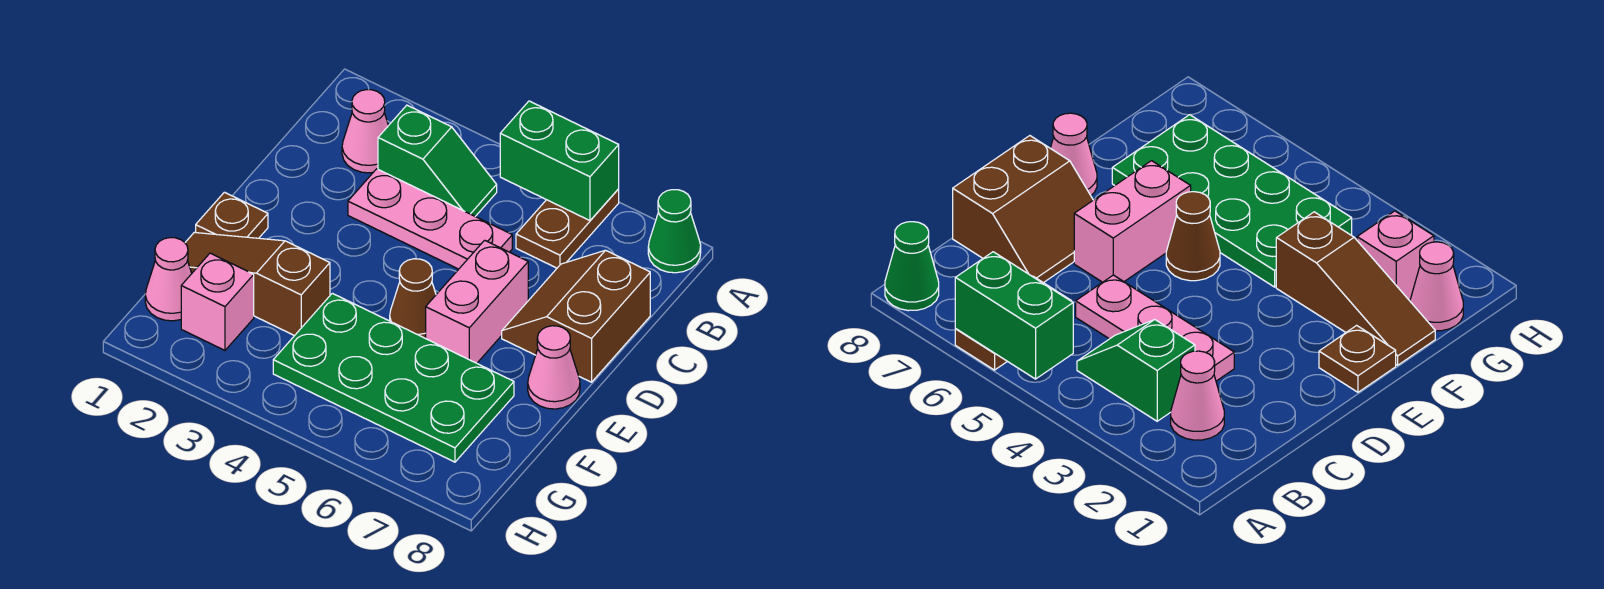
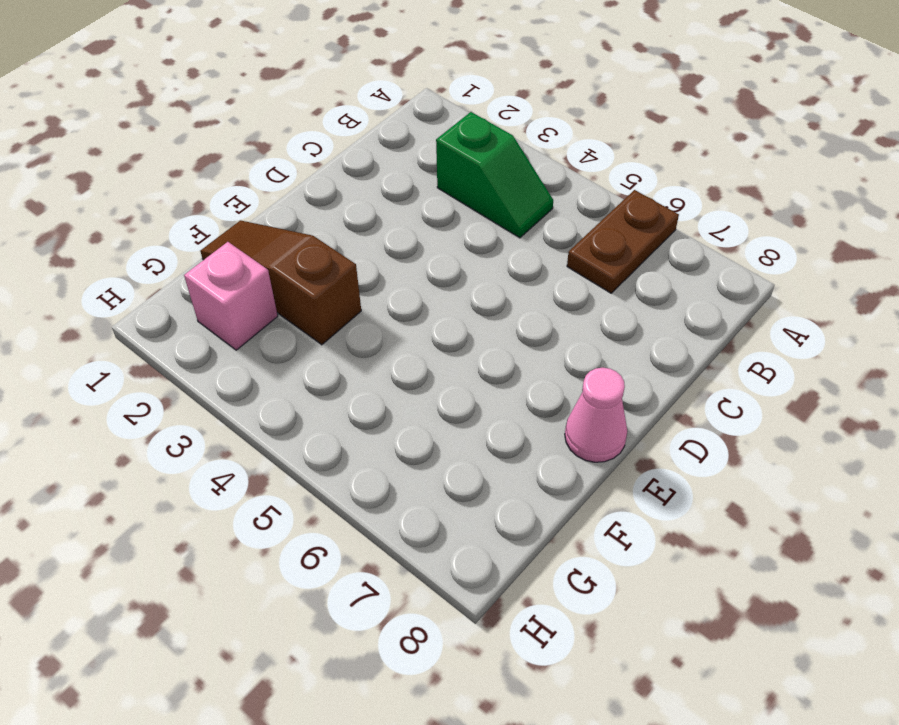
none -> green 1x1 cone [648,190,701,273]
none -> pink 1x1 cone [342,90,388,173]
none -> pink 1x3 plate [348,169,512,269]

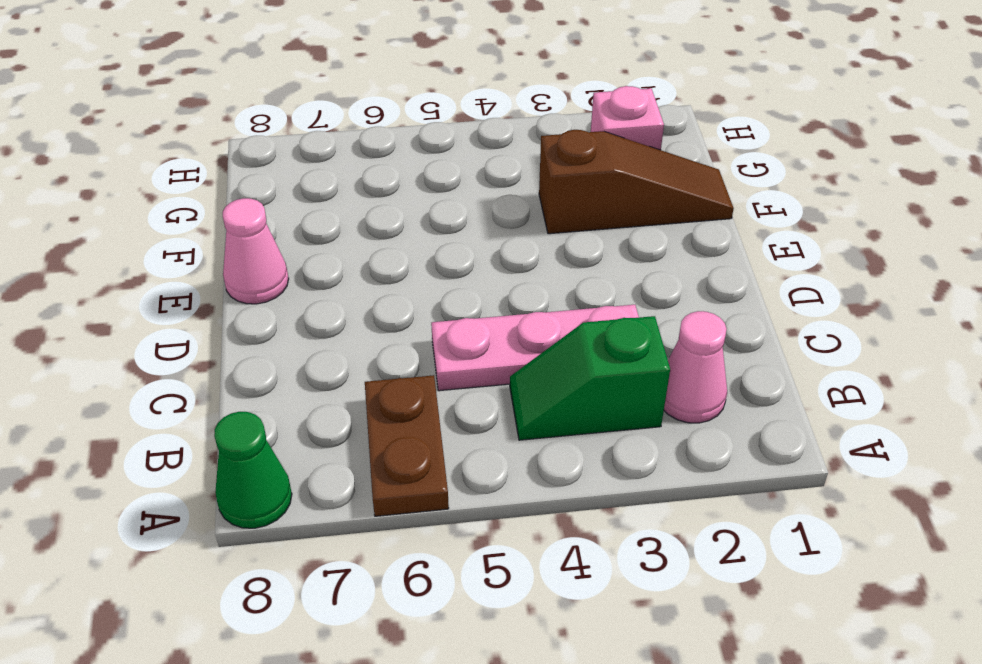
none -> brown 2x2 slope [502,250,650,382]
none -> pink 1x2 brick [426,240,528,363]
none -> brown 1x1 plate [196,192,268,238]

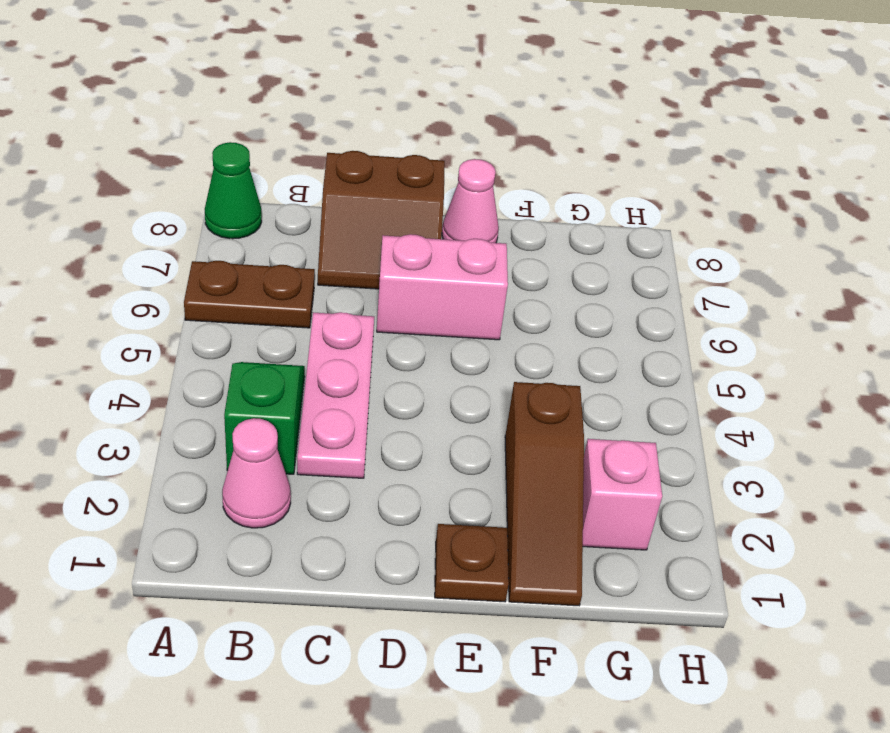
none -> brown 1x1 cone [390,259,436,338]
none -> green 2x4 plate [273,293,514,462]
none -> pink 1x1 cone [145,238,192,321]

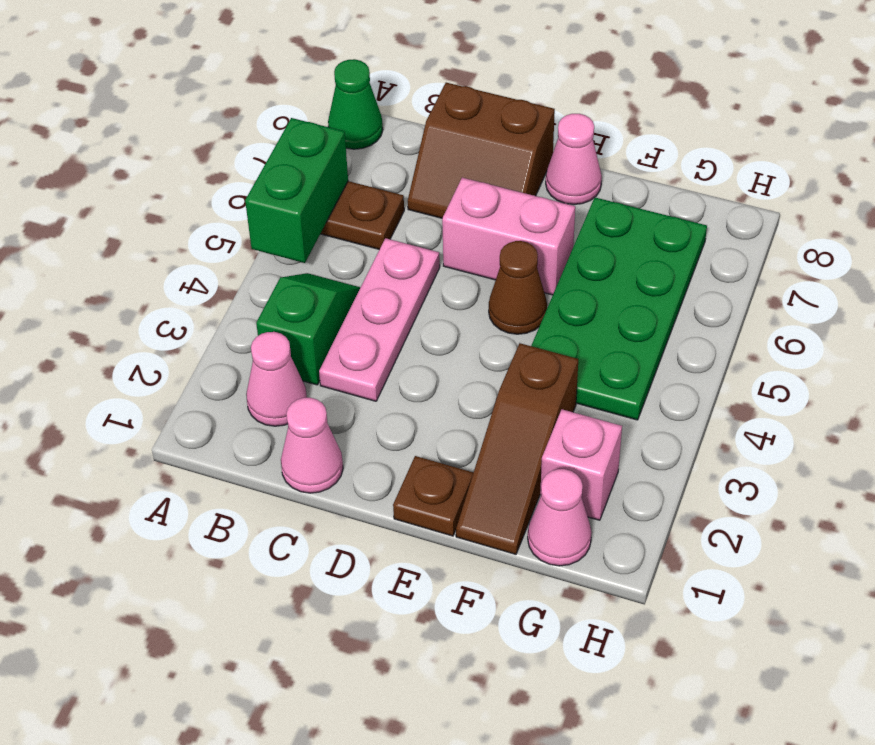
pink 1x1 cone [281,398,343,493] -> none

